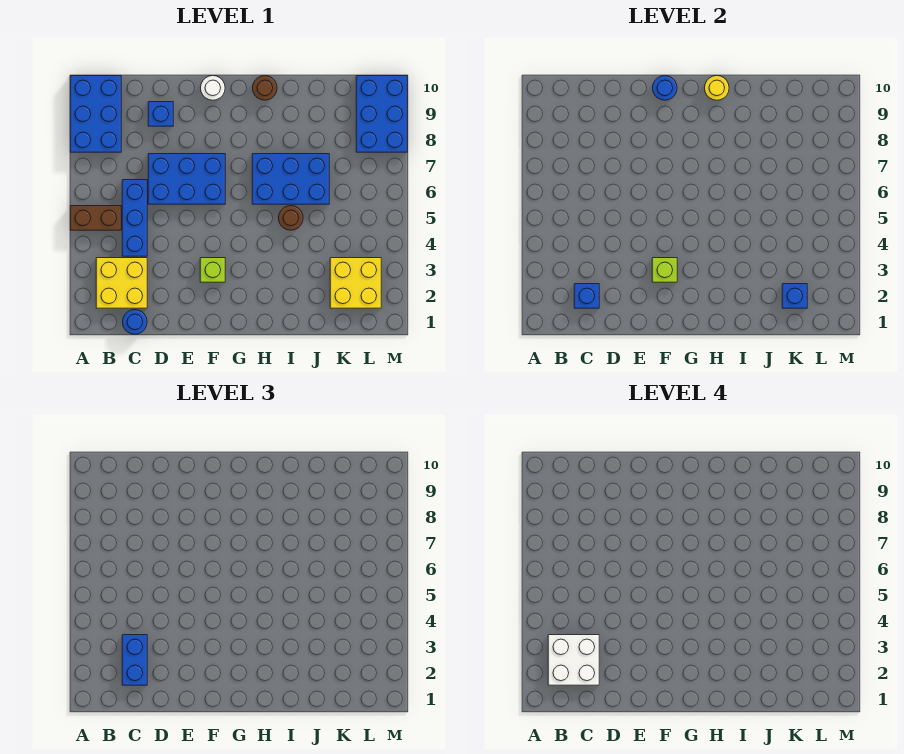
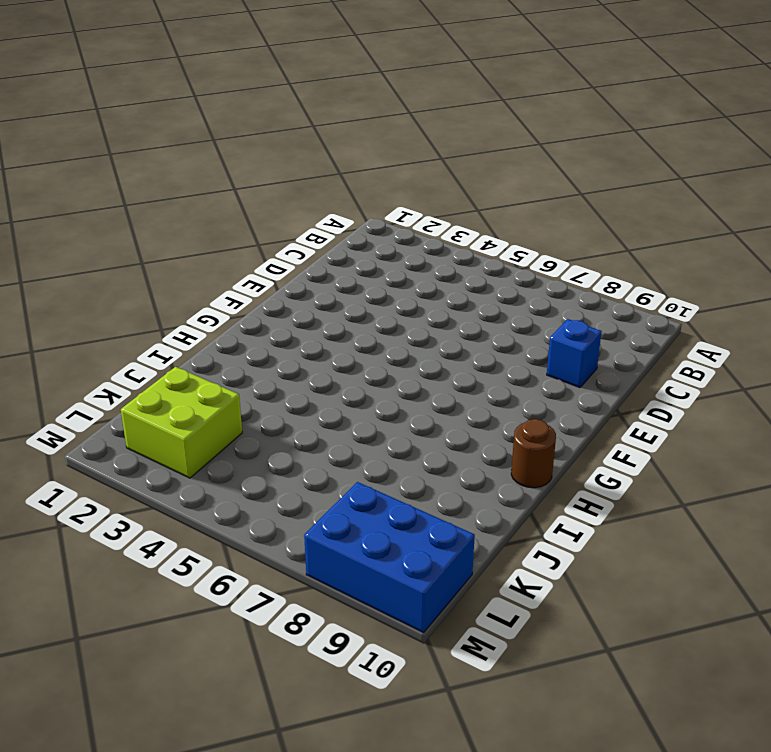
lime 2x2 brick [121,367,242,478] -> yellow 2x2 brick [330,258,381,308]
none -> brown 1x2 brick [70,206,121,230]
none -> blue 2x3 brick [70,76,121,152]
none -> yellow 2x2 brick [96,258,147,308]

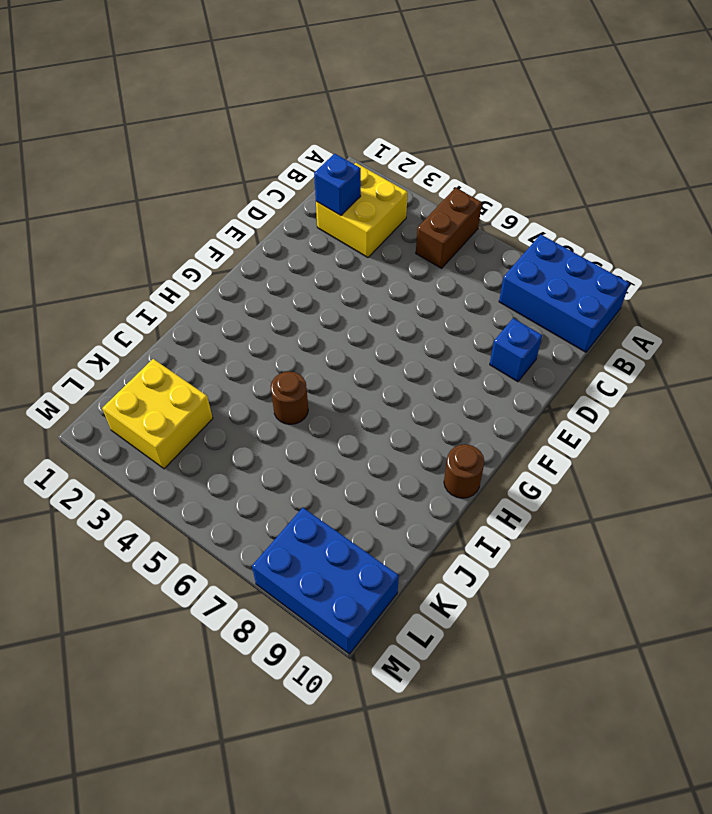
none -> blue 1x1 round brick [123,310,147,334]
none -> blue 1x3 brick [122,180,147,256]
none -> blue 2x3 brick [148,154,225,204]

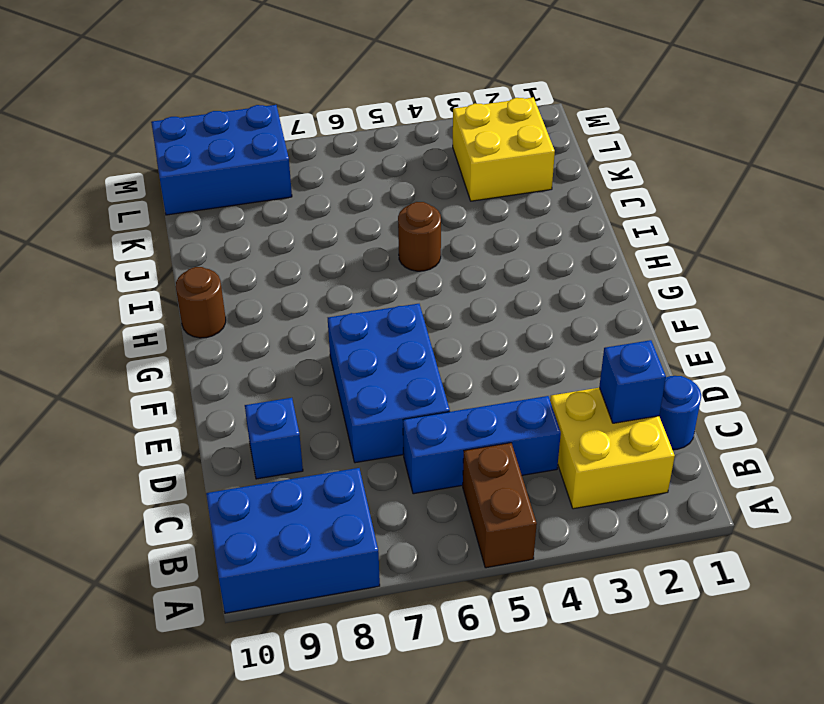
none -> lime 1x1 brick [200,258,225,282]
none -> white 1x1 round brick [201,76,225,100]
none -> blue 2x3 brick [252,154,329,204]

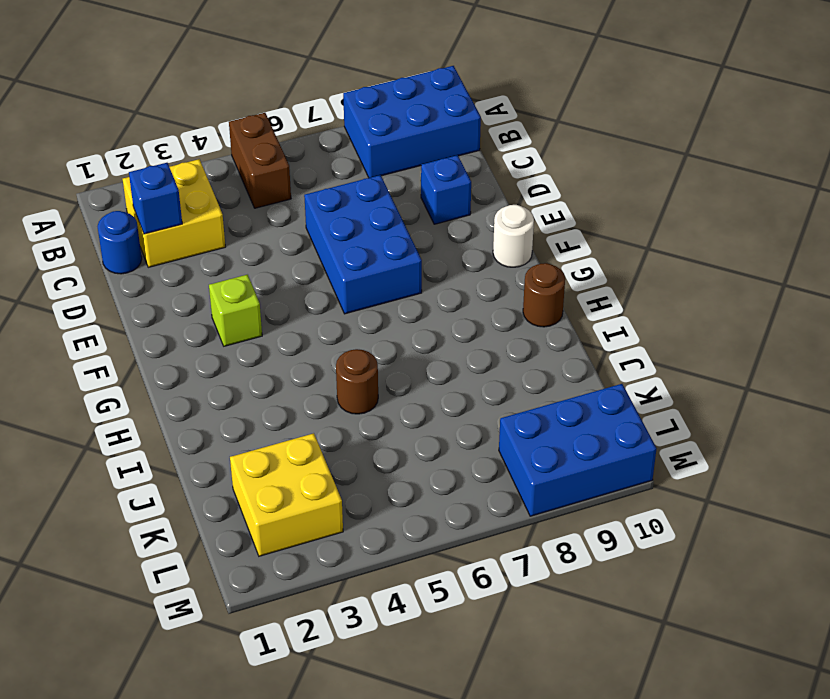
none -> blue 1x3 brick [122,180,147,256]
none -> blue 2x3 brick [252,154,329,204]
none -> lime 1x1 brick [652,258,677,282]

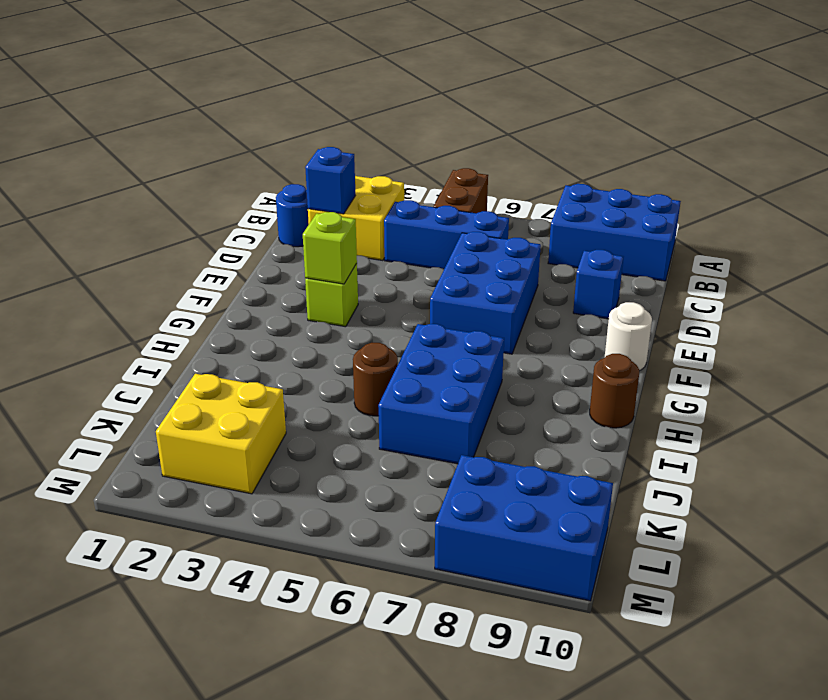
none -> blue 1x1 round brick [653,76,677,100]
none -> yellow 1x1 round brick [705,76,729,100]
none -> blue 1x1 brick [782,284,807,308]

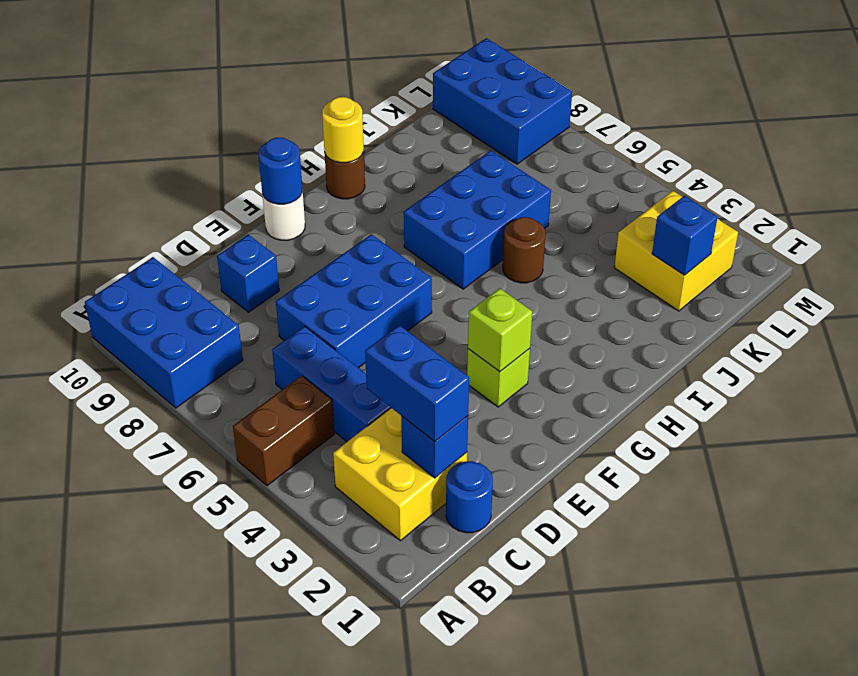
none -> white 2x2 brick [548,635,599,685]

